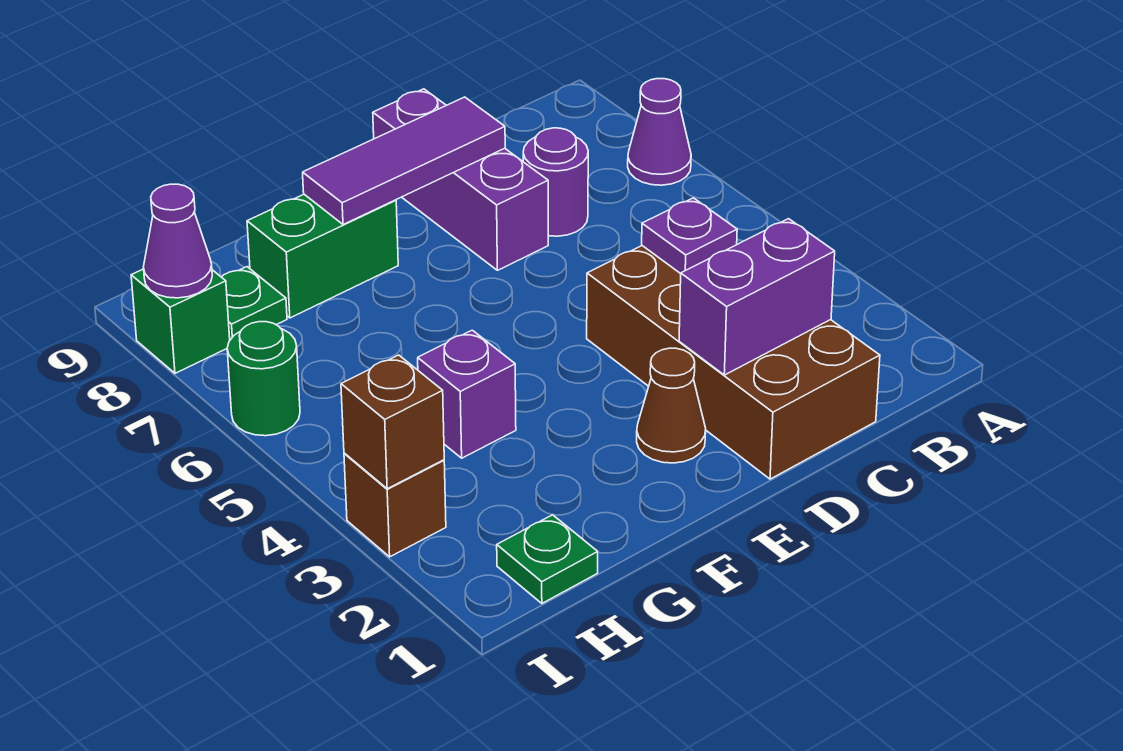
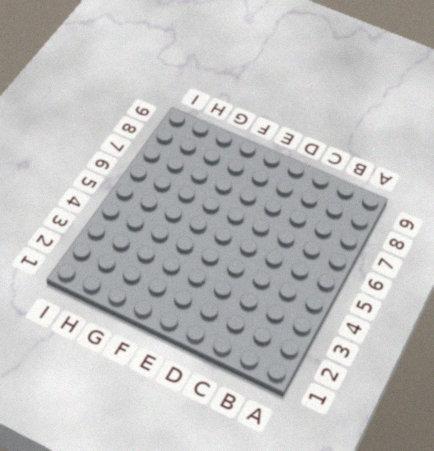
none -> purple 1x1 cone [628,79,691,185]
none -> brown 2x4 brick [587,246,880,479]
none -> purple 1x1 round brick [523,128,588,236]

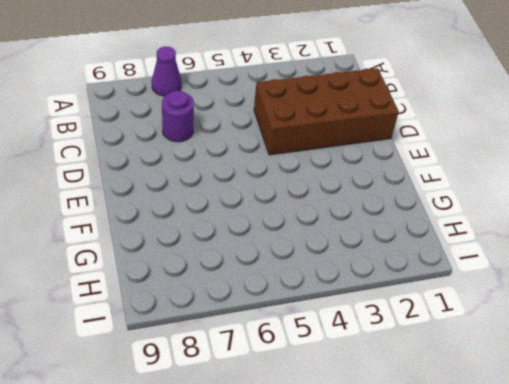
none -> purple 1x3 brick [373,89,548,270]
none -> brown 1x1 cone [637,348,706,463]
none -> green 1x2 brick [247,194,398,318]

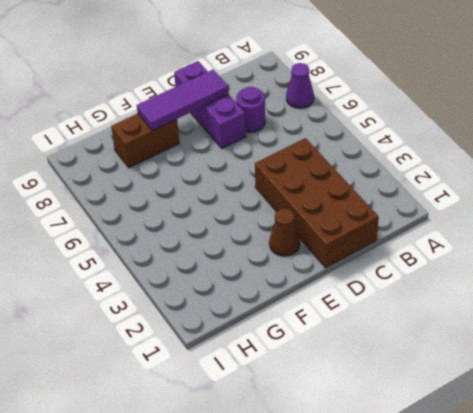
brown 1x2 brick [111,114,179,168] -> green 1x2 brick [247,194,398,318]
none -> purple 1x1 brick [418,330,516,458]
none -> green 1x1 plate [497,515,598,603]
none -> green 1x1 plate [222,267,287,340]

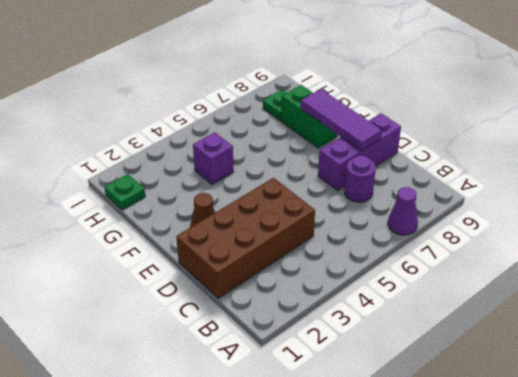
none -> brown 1x1 brick [344,453,446,557]
none -> green 1x1 round brick [227,322,300,436]
none -> green 1x1 brick [131,269,230,373]

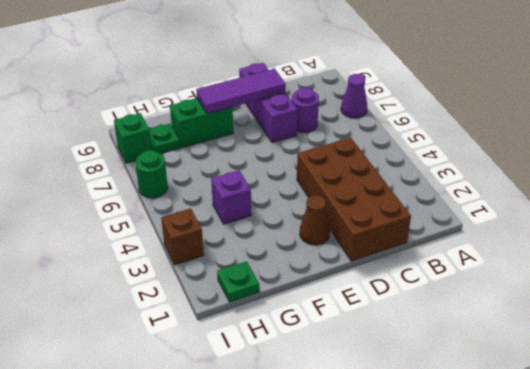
none -> purple 1x2 brick [679,219,835,375]
none -> purple 1x1 plate [642,198,737,274]
none -> brown 1x1 brick [341,355,444,489]

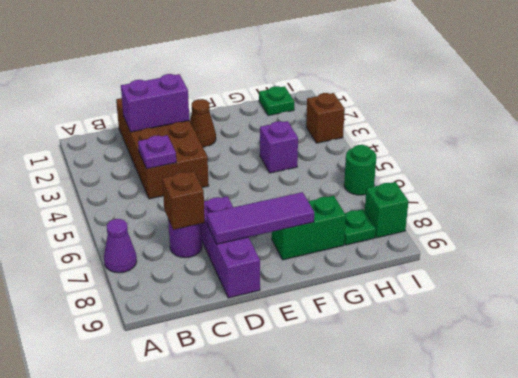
brown 1x1 brick [162,171,205,230] -> brown 1x1 brick moved to [341,355,444,489]
none -> purple 1x1 cone [144,184,212,298]

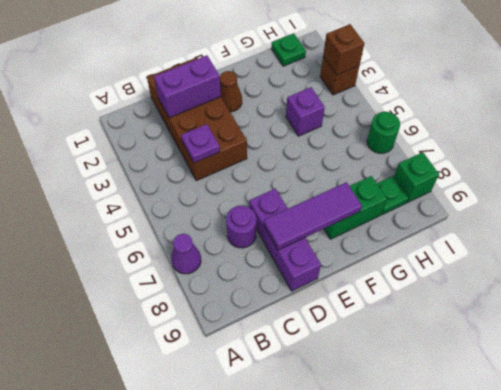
none -> purple 1x1 cone [144,184,212,298]

